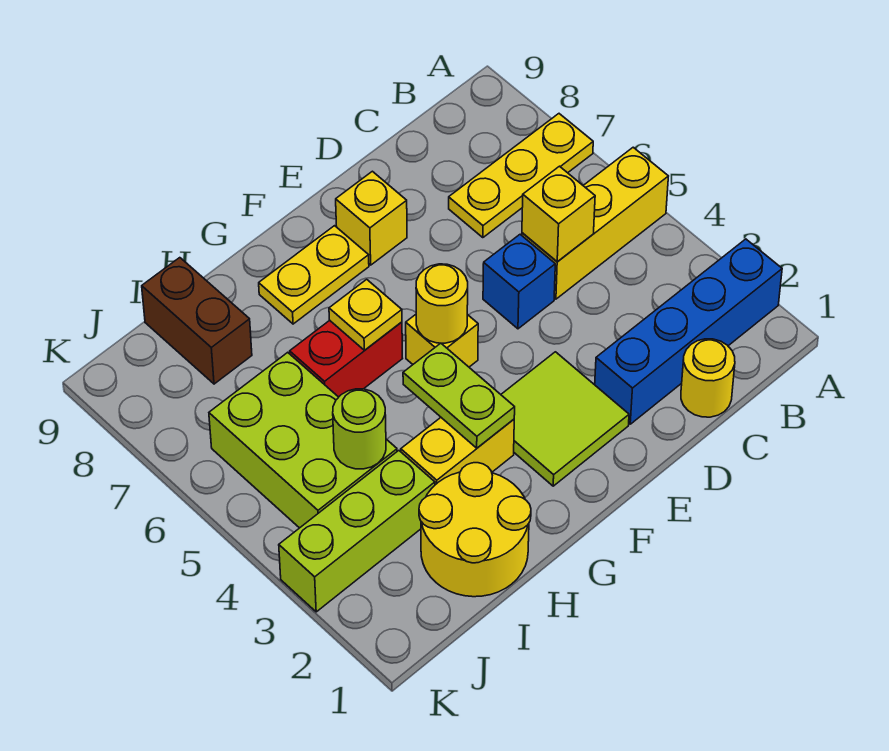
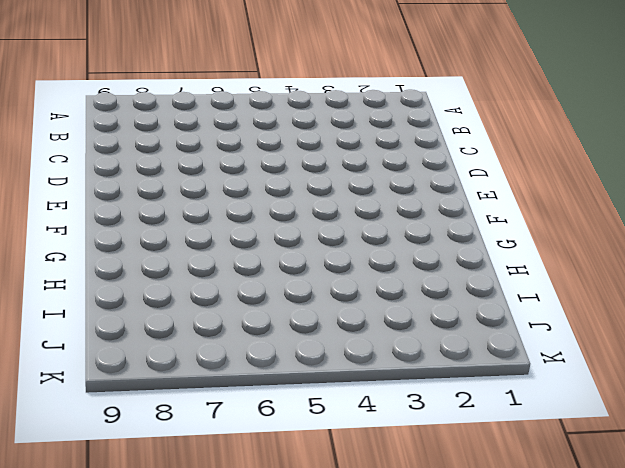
none -> blue 1x4 brick [595,239,782,424]
none -> yellow 1x3 brick [522,147,668,299]
none -> yellow 1x3 plate [449,114,593,238]

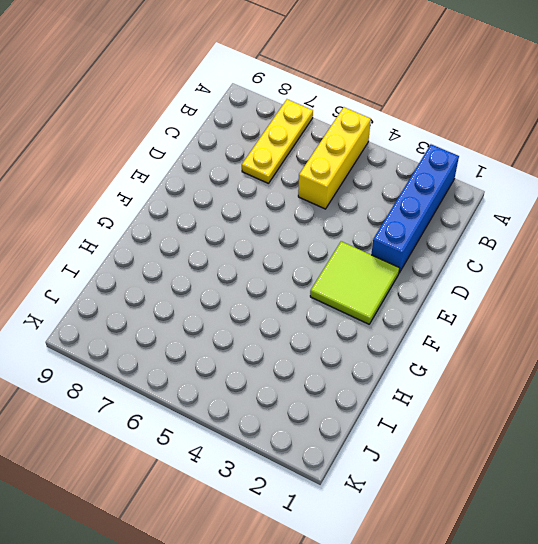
none -> yellow 1x1 round brick [681,339,735,417]
none -> blue 1x1 brick [483,234,555,329]
none -> yellow 1x1 brick [336,171,407,265]

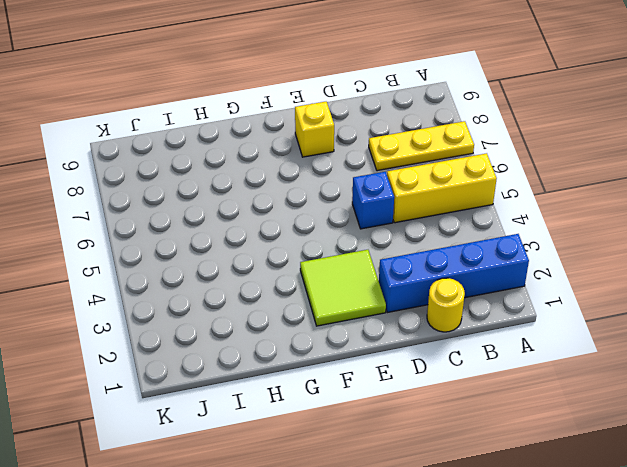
none -> yellow 1x1 brick [406,314,478,367]
none -> yellow 1x2 plate [259,226,369,324]
none -> yellow 1x2 brick [401,418,514,485]

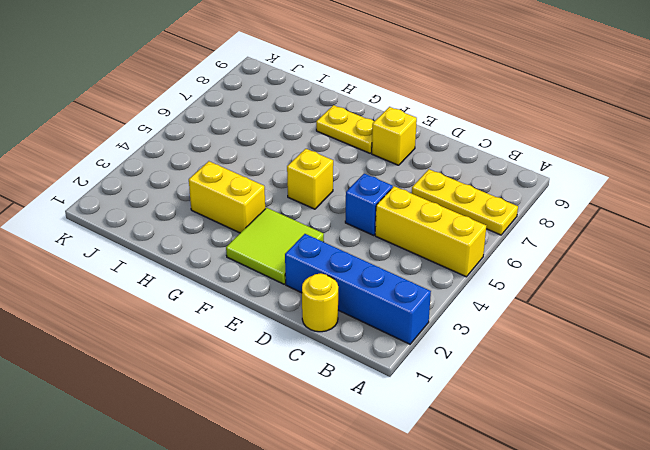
none -> red 1x2 brick [290,320,402,397]
none -> yellow 2x2 round brick [419,463,531,597]
none -> lime 1x3 brick [279,451,435,612]

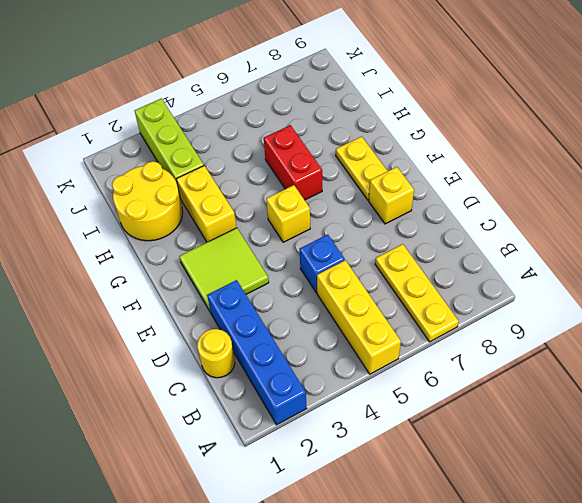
none -> lime 2x3 brick [209,352,397,528]
none -> brown 1x2 brick [142,258,252,384]
none -> yellow 1x1 brick [522,166,595,262]

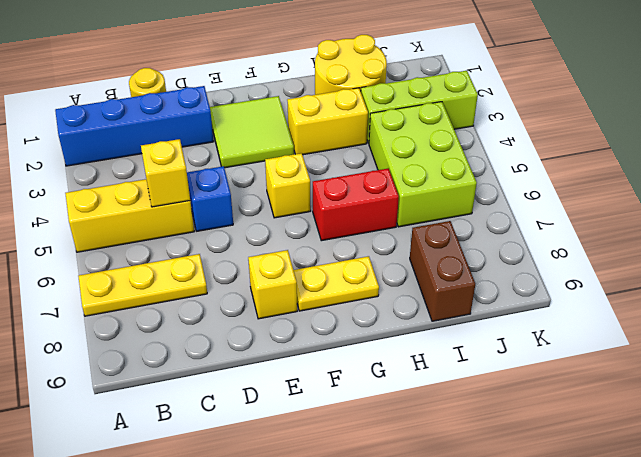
none -> yellow 1x1 round brick [416,264,468,343]
none -> lime 1x2 plate [403,343,515,448]
none -> yellow 1x1 plate [329,279,402,350]

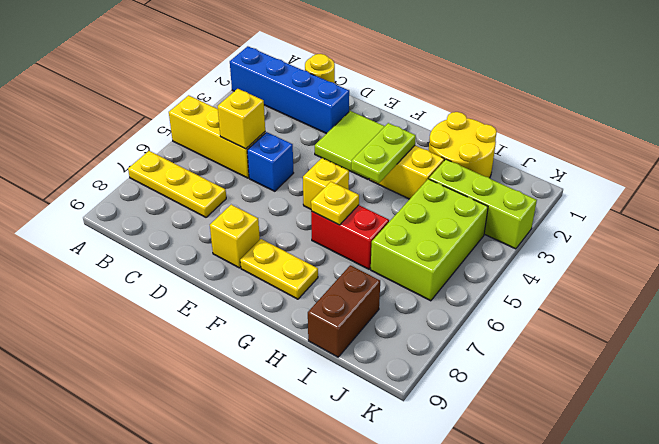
none -> yellow 1x1 round brick [416,264,468,343]
none -> lime 1x1 round brick [333,389,386,469]

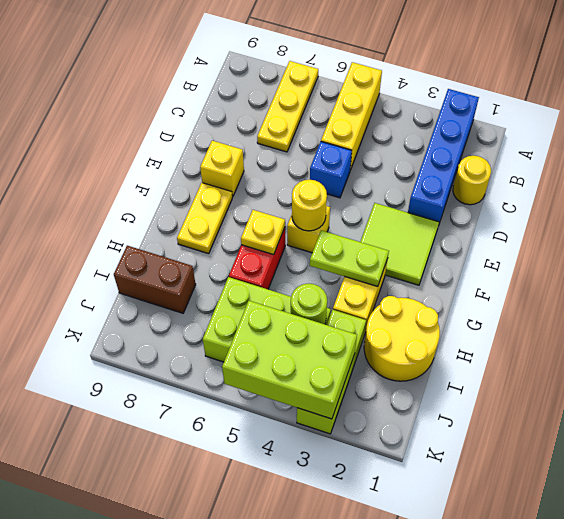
lime 2x3 brick [222,301,357,419] -> none
none -> yellow 1x1 brick [522,166,595,262]

